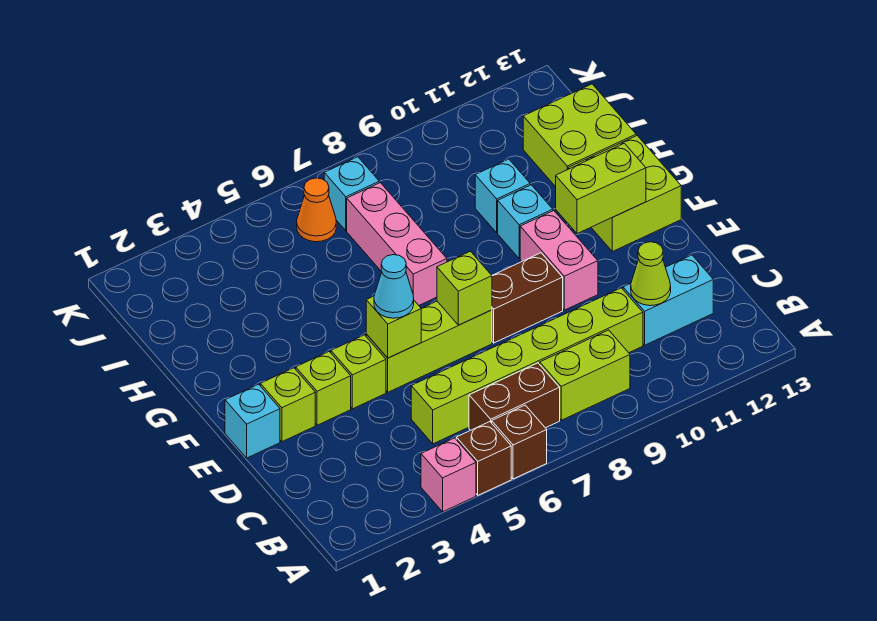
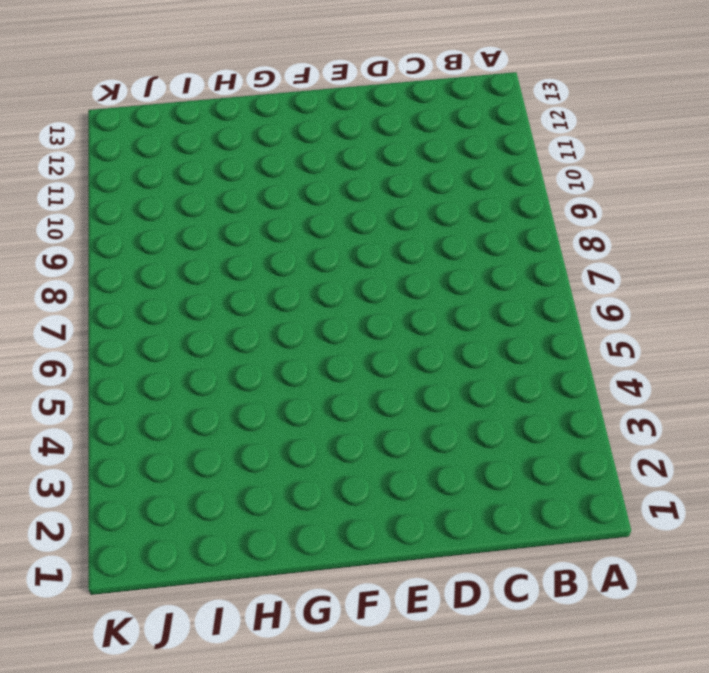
none -> pink 1x1 brick [421,438,476,512]
none -> brown 1x1 brick [456,422,511,495]
none -> brown 1x1 brick [492,405,547,479]

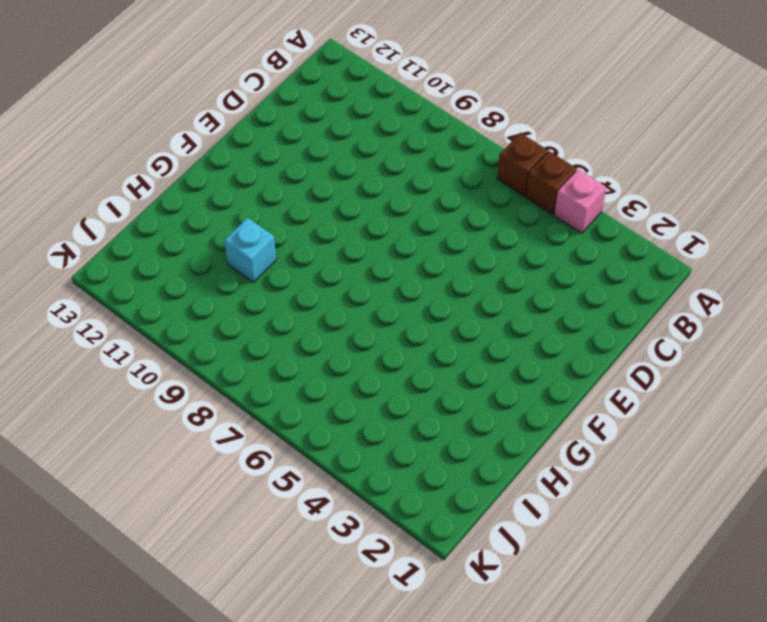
none -> brown 1x2 brick [469,363,560,430]
none -> lime 1x2 brick [540,330,630,420]
none -> lime 1x6 brick [411,288,643,444]

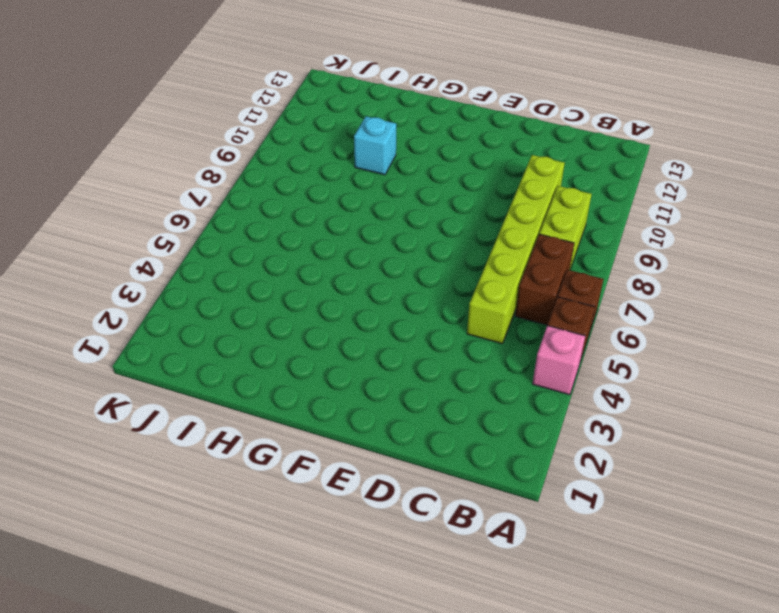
none -> cyan 1x2 brick [623,255,713,345]
none -> cyan 1x1 brick [225,384,280,458]
none -> lime 1x1 brick [260,368,315,442]

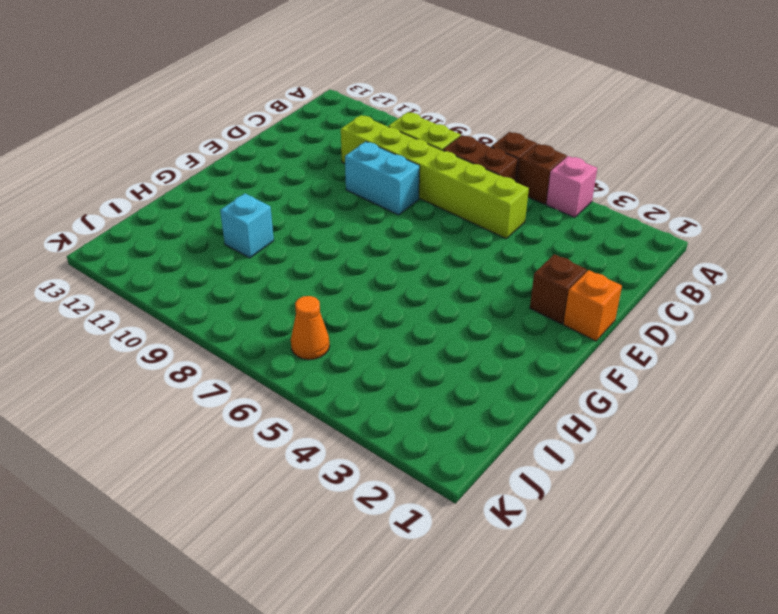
cyan 1x2 brick [345,142,420,215] -> cyan 1x2 brick moved to [623,255,713,345]
orange 1x1 brick [563,270,622,341] -> cyan 1x1 brick [225,384,280,458]
brown 1x1 brick [530,254,587,324] -> lime 1x1 brick [260,368,315,442]
none -> lime 1x1 brick [296,352,351,425]
none -> lime 1x1 brick [331,335,386,409]
none -> lime 1x3 brick [366,301,492,392]

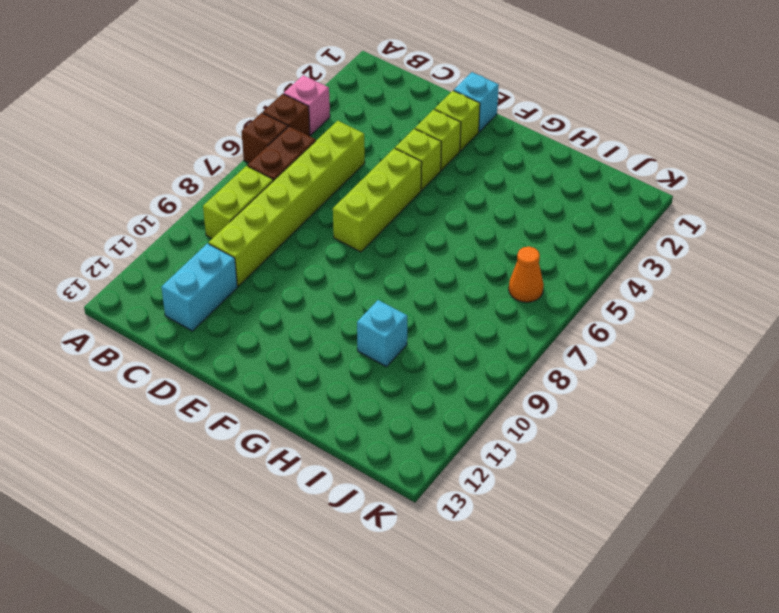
none -> brown 1x2 brick [492,253,563,343]
none -> pink 1x2 brick [520,211,598,310]
none -> lime 2x2 brick [568,136,681,252]

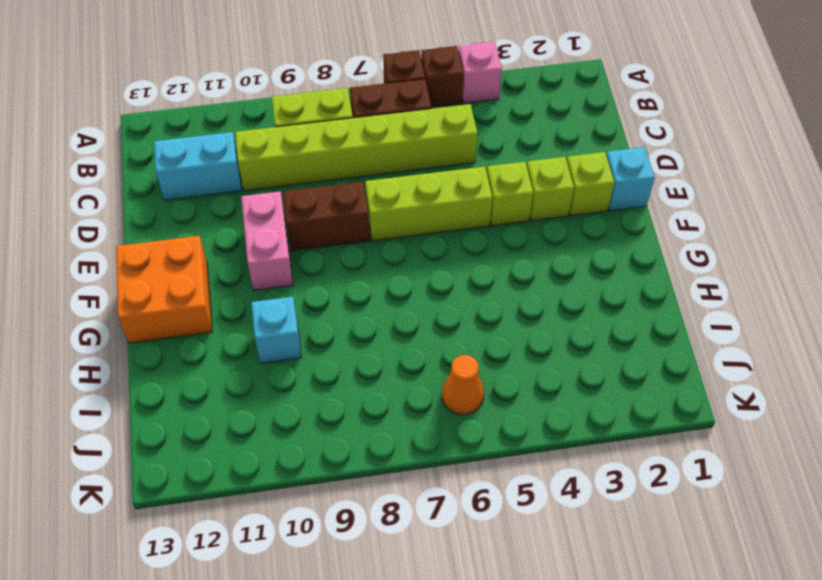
orange 2x2 brick [116,236,212,343] -> lime 2x2 brick [568,136,681,252]
none -> pink 1x3 brick [347,183,447,305]
none -> cyan 1x1 brick [498,185,553,259]
none -> lime 2x2 brick [523,84,636,187]

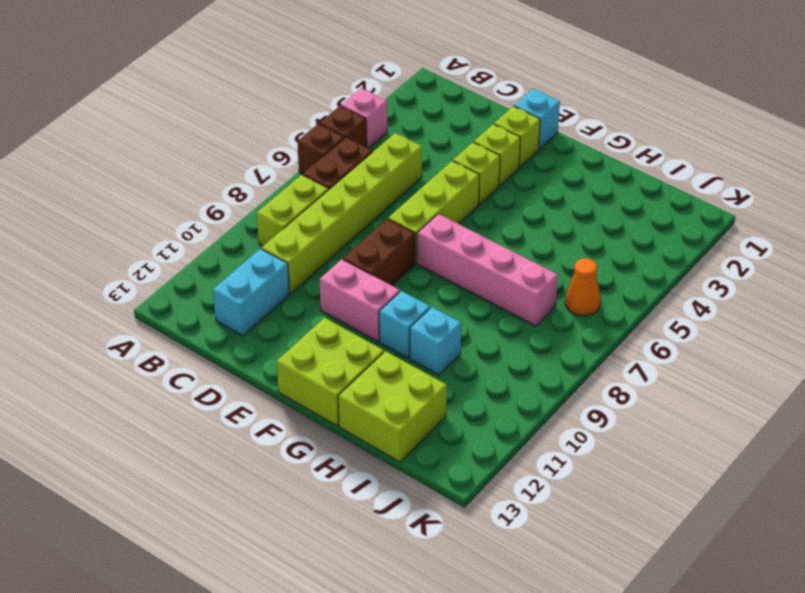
pink 1x4 brick [417,214,558,326] -> pink 1x3 brick [347,183,447,305]
none -> cyan 1x1 brick [324,157,379,231]
none -> lime 1x1 cone [631,242,671,306]
none -> lime 1x1 brick [366,296,421,358]

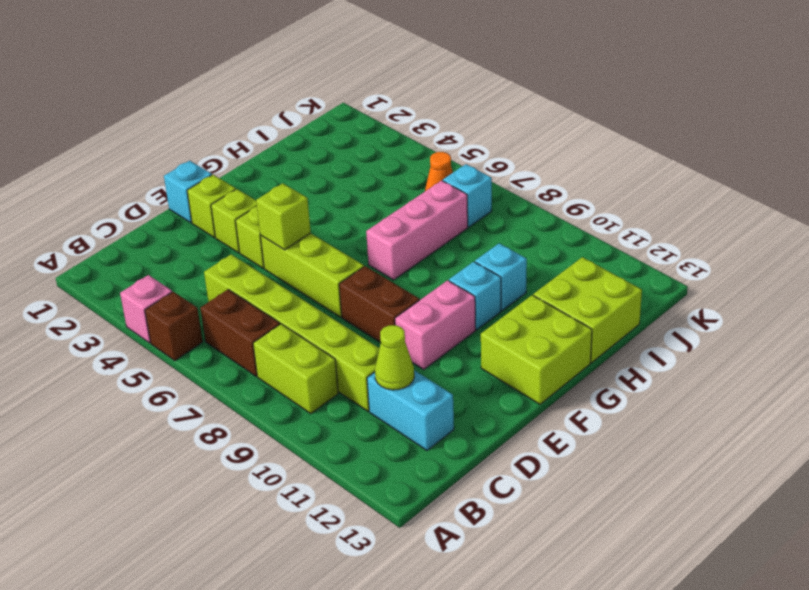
none -> brown 1x1 brick [492,405,547,479]
none -> lime 1x1 brick [437,251,492,325]
none -> lime 1x2 brick [556,143,646,234]

